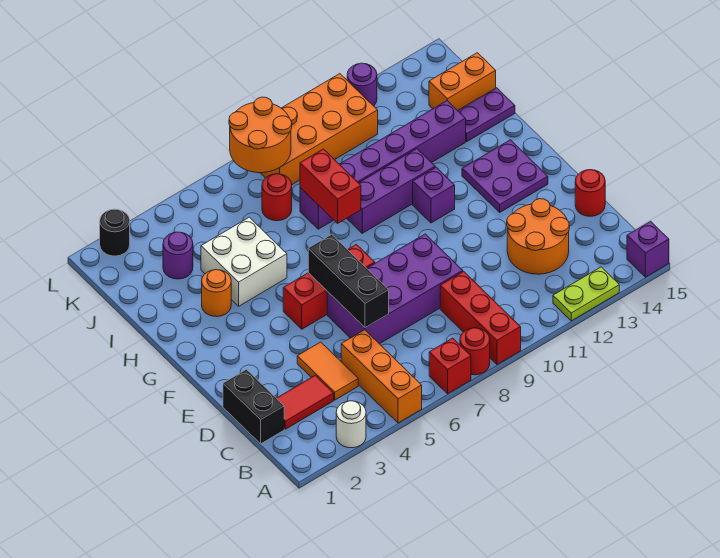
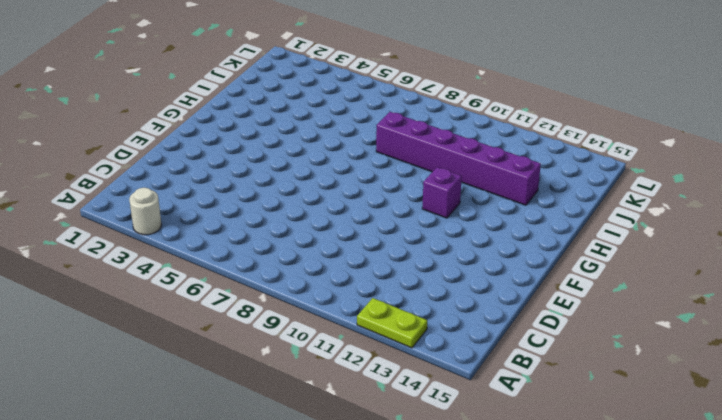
none -> orange 1x3 brick [341,330,422,423]
none -> red 1x1 brick [429,338,471,394]
none -> red 1x1 round brick [460,328,490,375]
none -> red 1x3 brick [440,271,521,365]

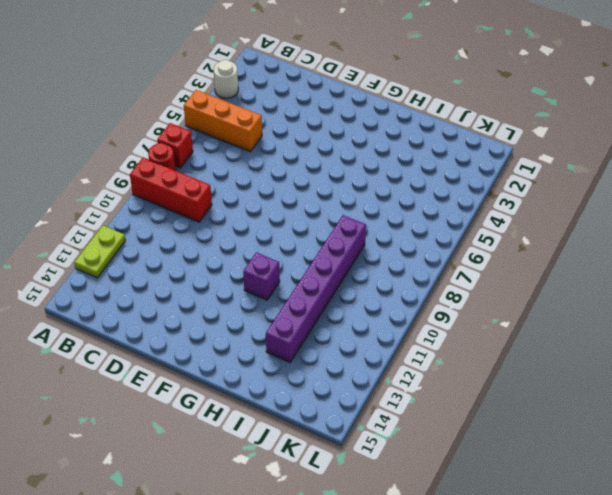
none -> purple 1x1 brick [627,221,669,277]
none -> black 1x2 brick [223,370,284,444]
none -> red 1x2 tile [277,375,334,429]
none -> orange 1x2 tile [297,342,358,400]

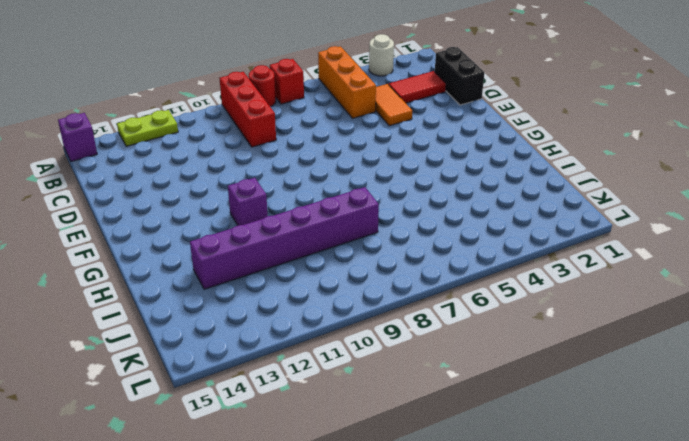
none -> orange 2x2 round brick [507,199,569,274]
none -> purple 2x4 brick [327,234,463,344]
none -> red 1x1 round brick [575,170,605,216]
none -> red 1x3 brick [283,244,375,329]

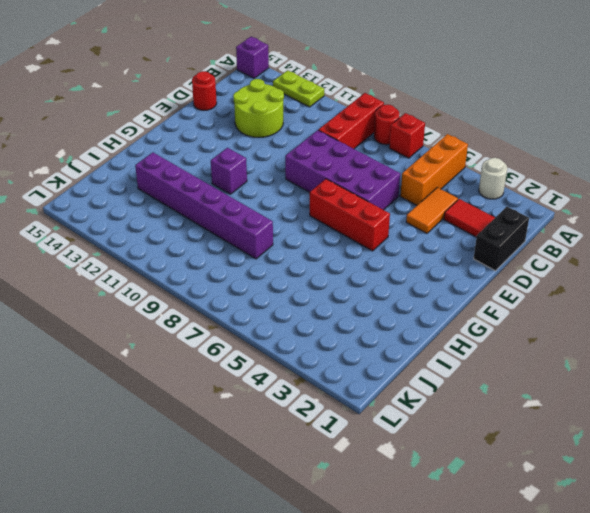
lime 2x2 round brick [233,79,284,137] -> orange 2x2 round brick [507,199,569,274]
none -> purple 2x2 plate [462,140,548,212]
none -> orange 1x1 round brick [202,270,231,317]
none -> white 2x2 brick [201,217,287,306]
none -> purple 1x3 brick [347,149,435,233]

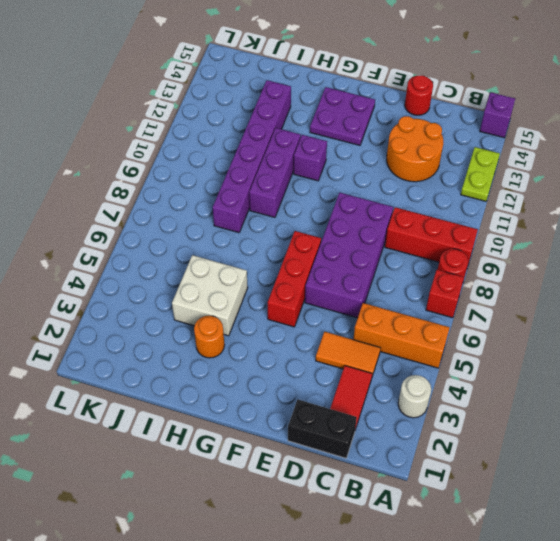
none -> purple 1x2 plate [458,88,515,141]
none -> purple 1x1 round brick [163,232,193,279]
none -> red 1x1 round brick [262,174,292,221]
none -> orange 1x2 brick [429,53,496,111]

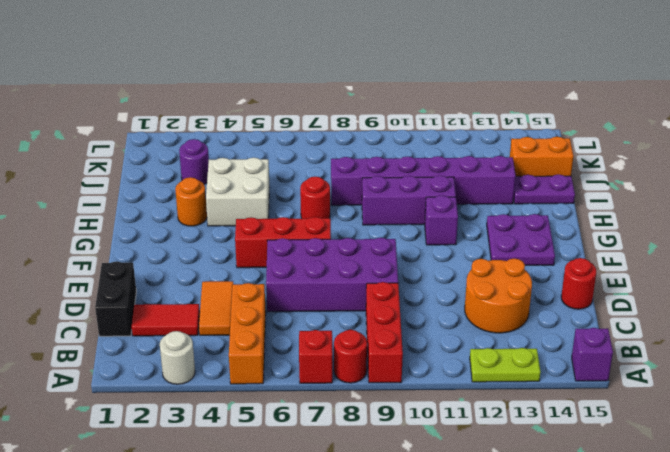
red 1x1 round brick [300,177,330,219] -> red 1x1 round brick moved to [262,174,292,221]
none -> orange 2x4 brick [261,74,378,184]
none -> black 1x1 round brick [100,209,130,256]
none -> purple 1x1 round brick [347,63,377,106]
none -> black 1x3 brick [308,234,389,328]

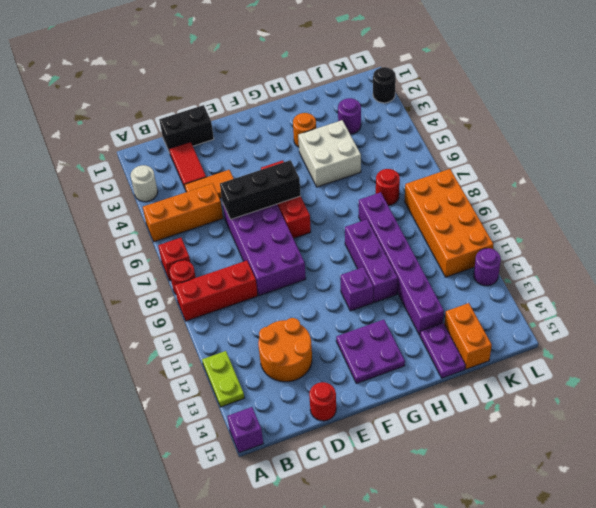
none -> red 1x2 brick [300,149,361,223]
none -> orange 2x2 round brick [229,97,292,173]

